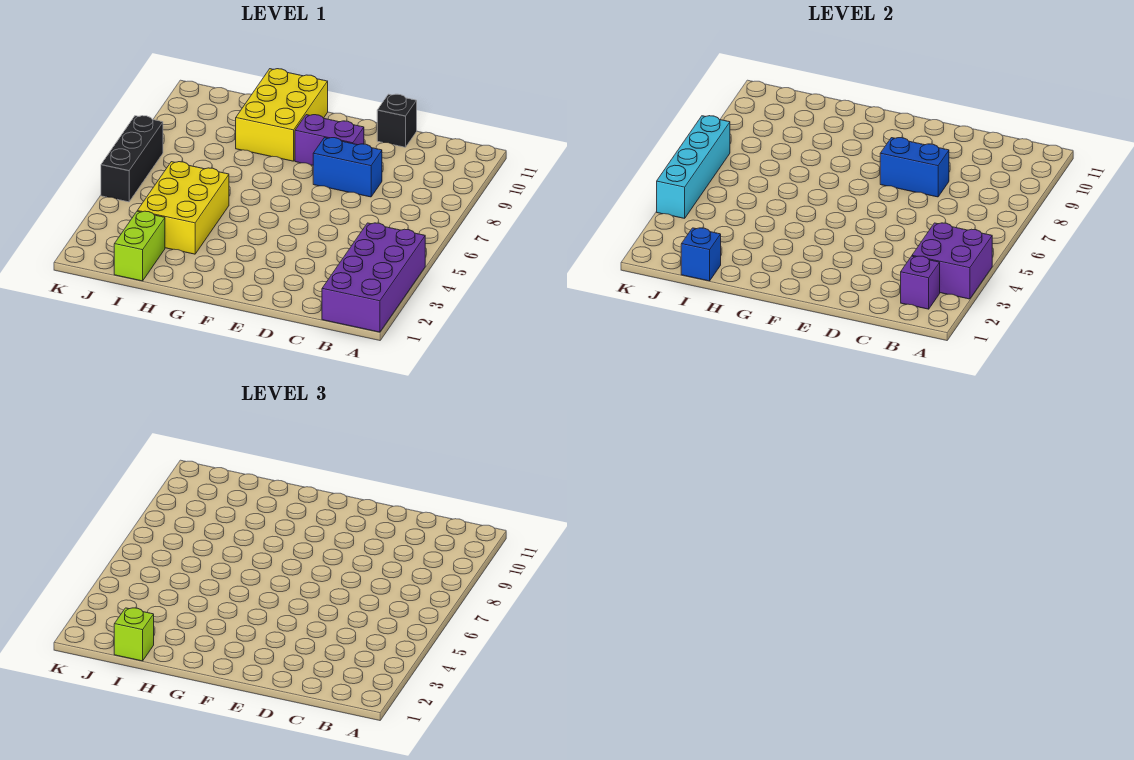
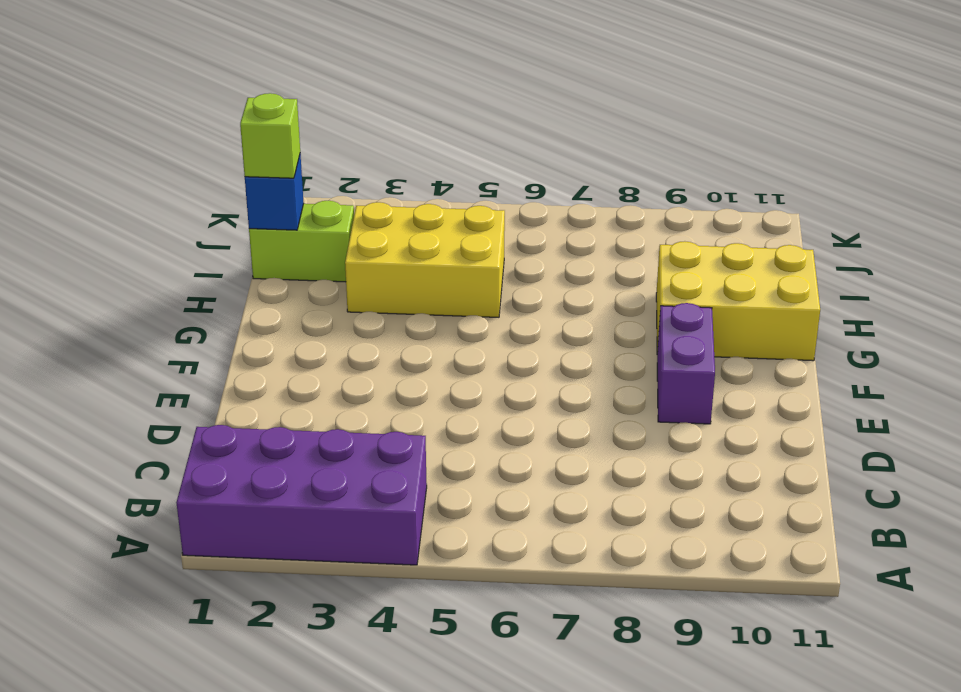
none -> blue 1x2 brick [313,138,382,197]
none -> black 1x1 brick [377,94,417,147]
none -> black 1x3 brick [101,116,163,202]

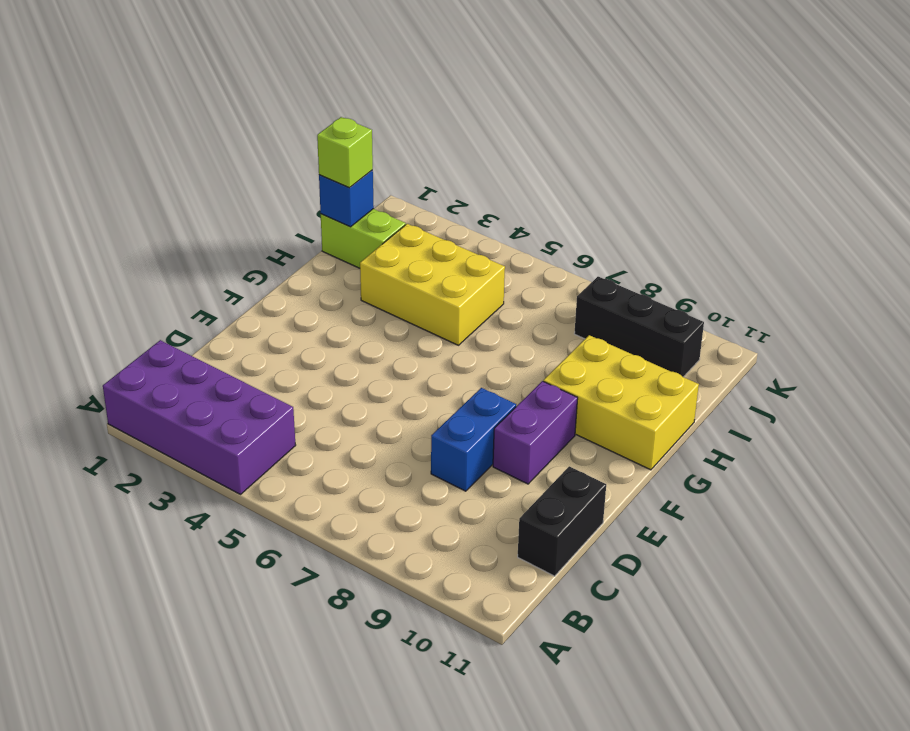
black 1x2 brick [518,466,606,576] -> black 1x1 brick [377,94,417,147]
black 1x3 brick [574,277,704,377] -> black 1x3 brick moved to [101,116,163,202]
none -> purple 2x2 brick [912,223,992,299]
none -> purple 1x1 brick [901,256,940,309]
none -> blue 1x2 brick [880,138,949,197]

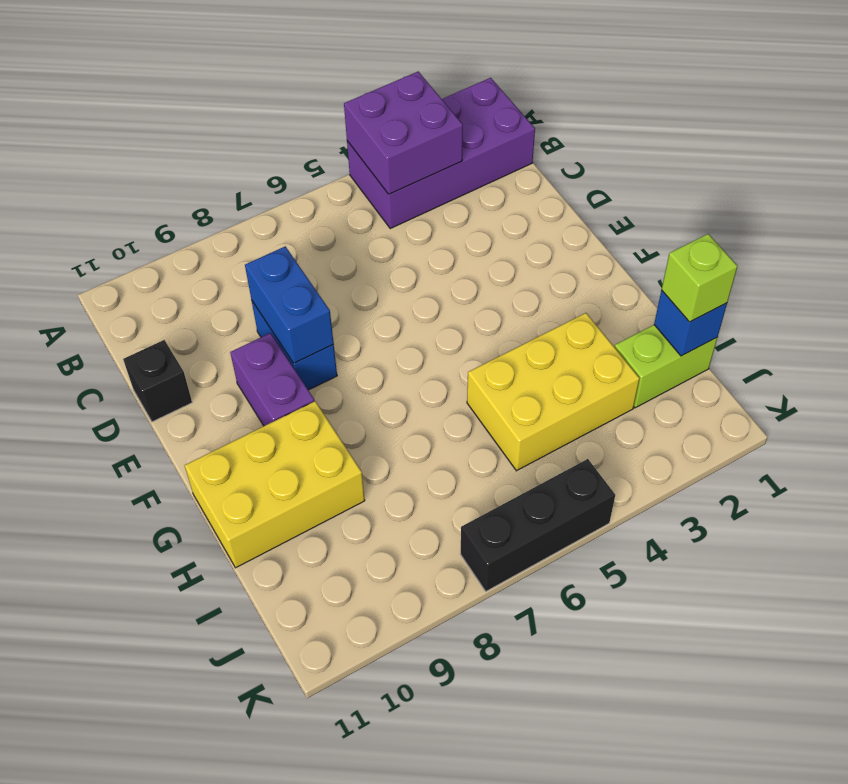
none -> purple 1x1 brick [901,256,940,309]
none -> cyan 1x4 brick [657,116,730,218]

